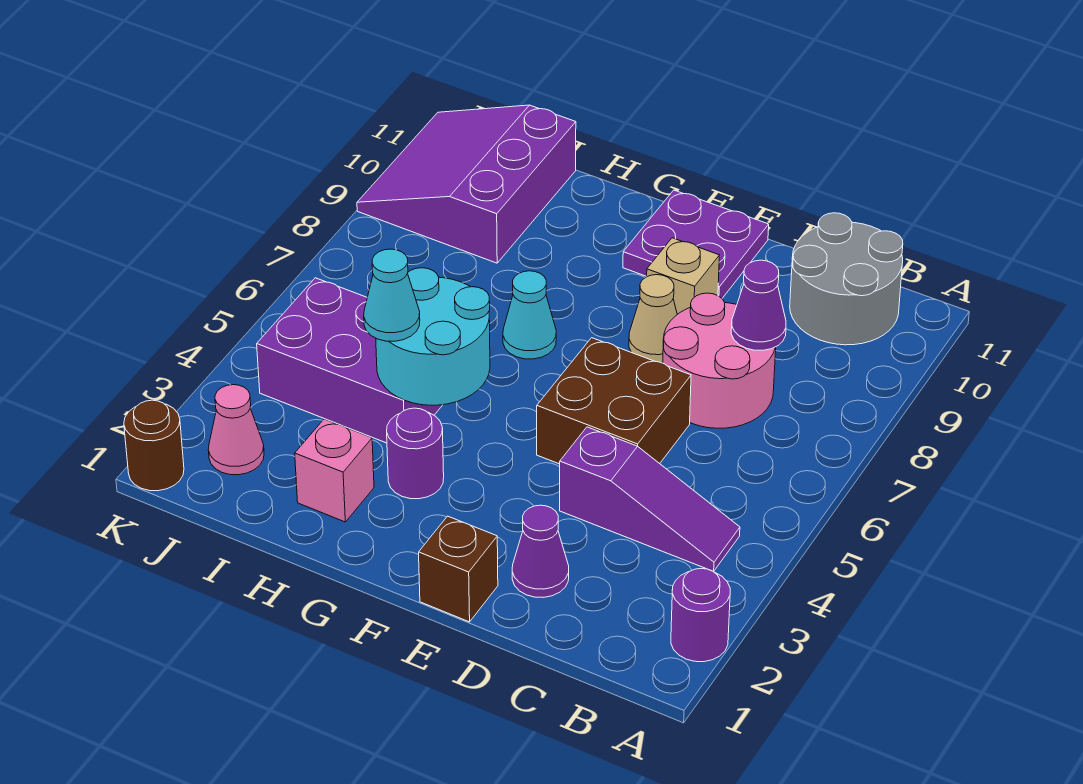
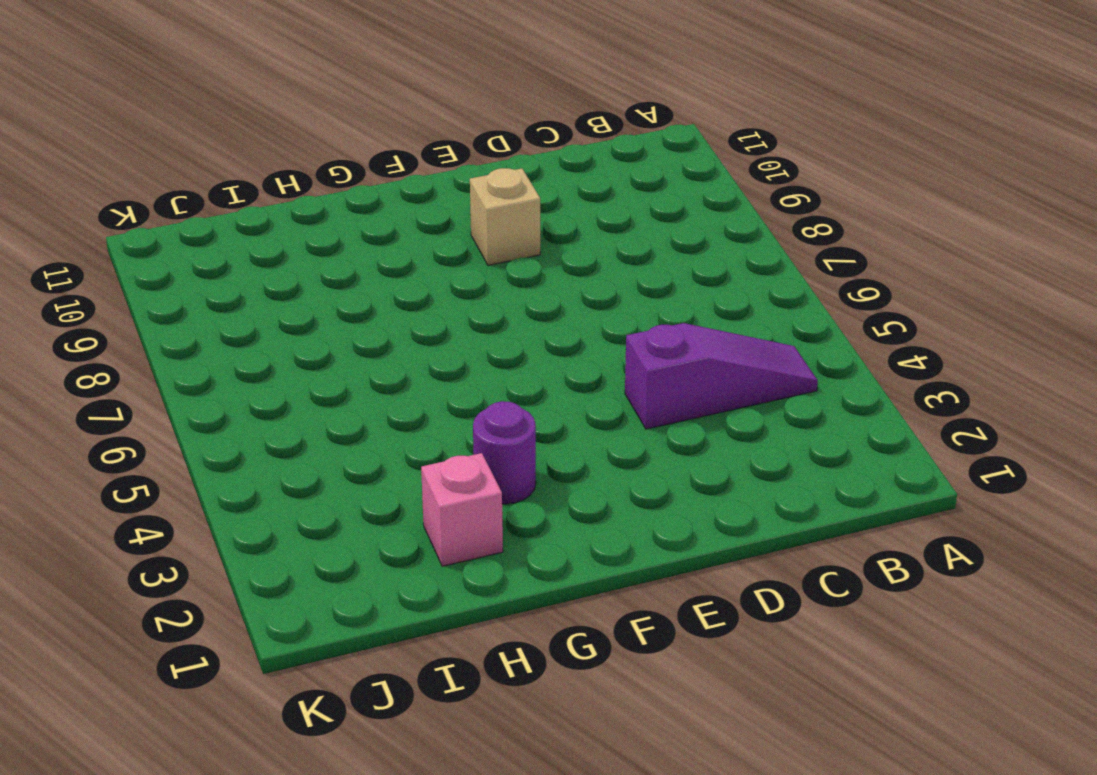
none -> purple 1x1 round brick [671,569,730,662]
none -> grey 2x2 round brick [790,213,903,345]
none -> pink 2x2 round brick [663,293,776,428]

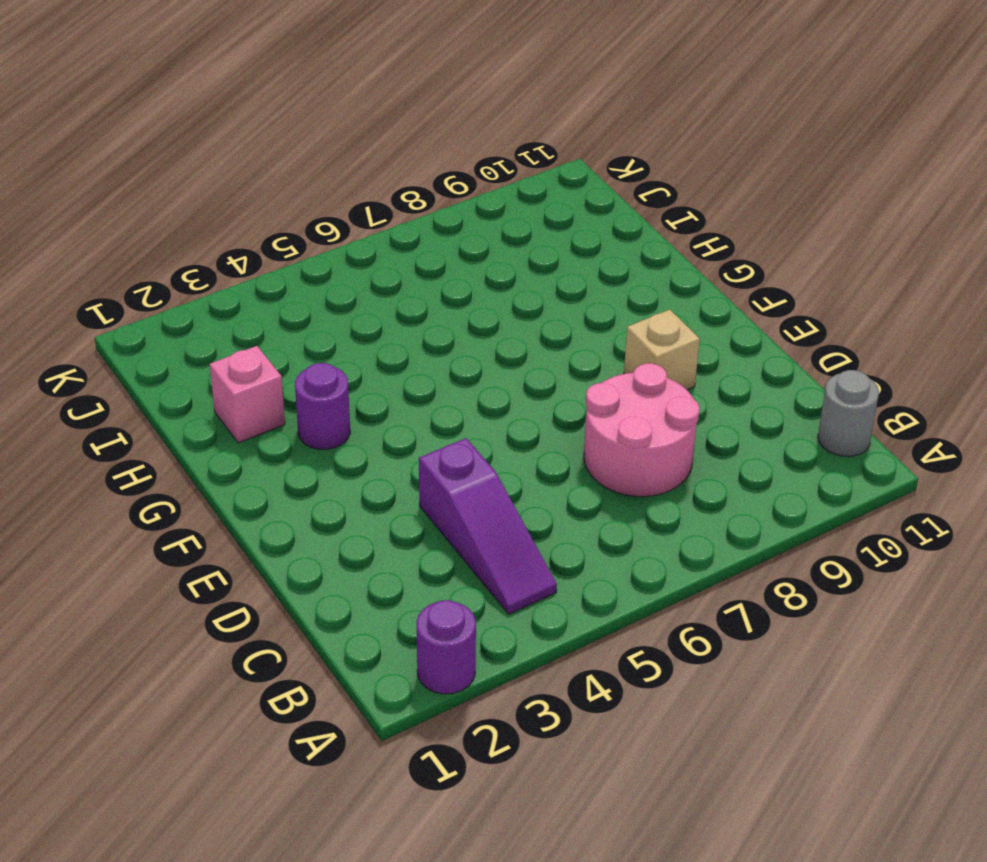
grey 1x1 round brick [818,370,879,456] -> grey 2x2 round brick [790,213,903,345]
none -> purple 1x1 cone [512,505,569,597]
none -> brown 2x2 brick [537,338,691,464]
none -> brown 1x1 brick [419,516,498,622]

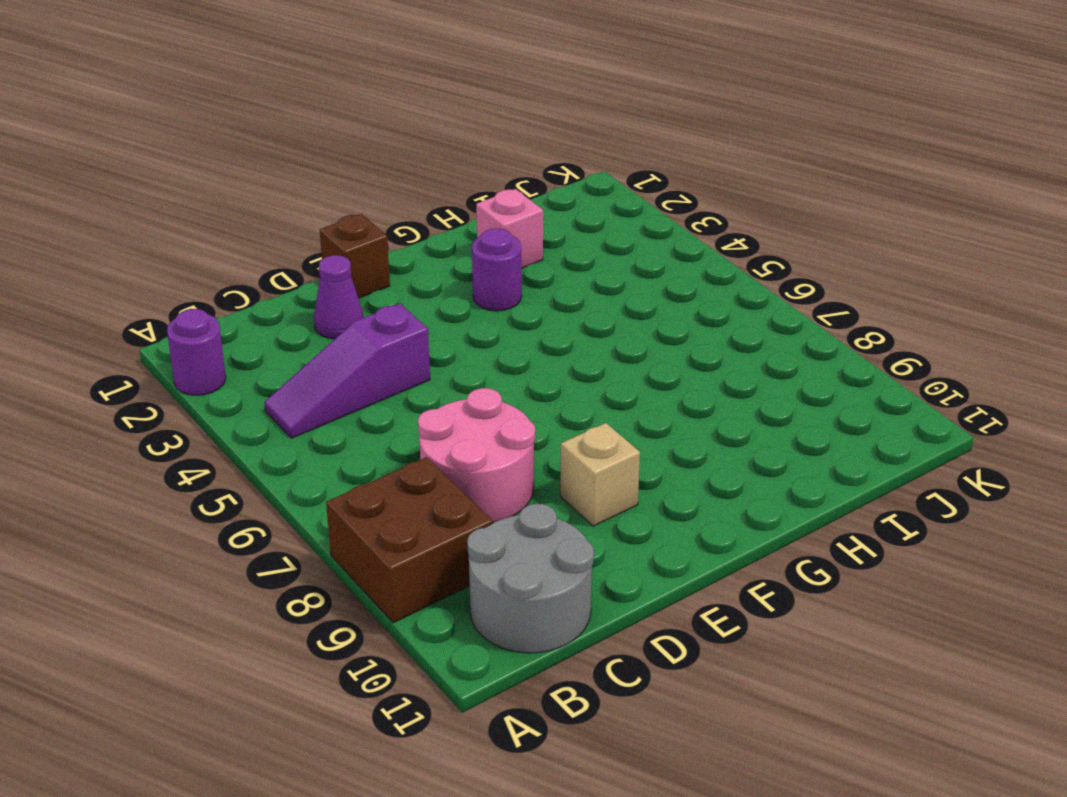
brown 2x2 brick [326,457,493,623] -> brown 2x2 brick moved to [537,338,691,464]
none -> tan 1x1 cone [629,275,677,363]
none -> purple 2x2 plate [623,190,769,298]
none -> cyan 1x1 cone [503,271,556,359]

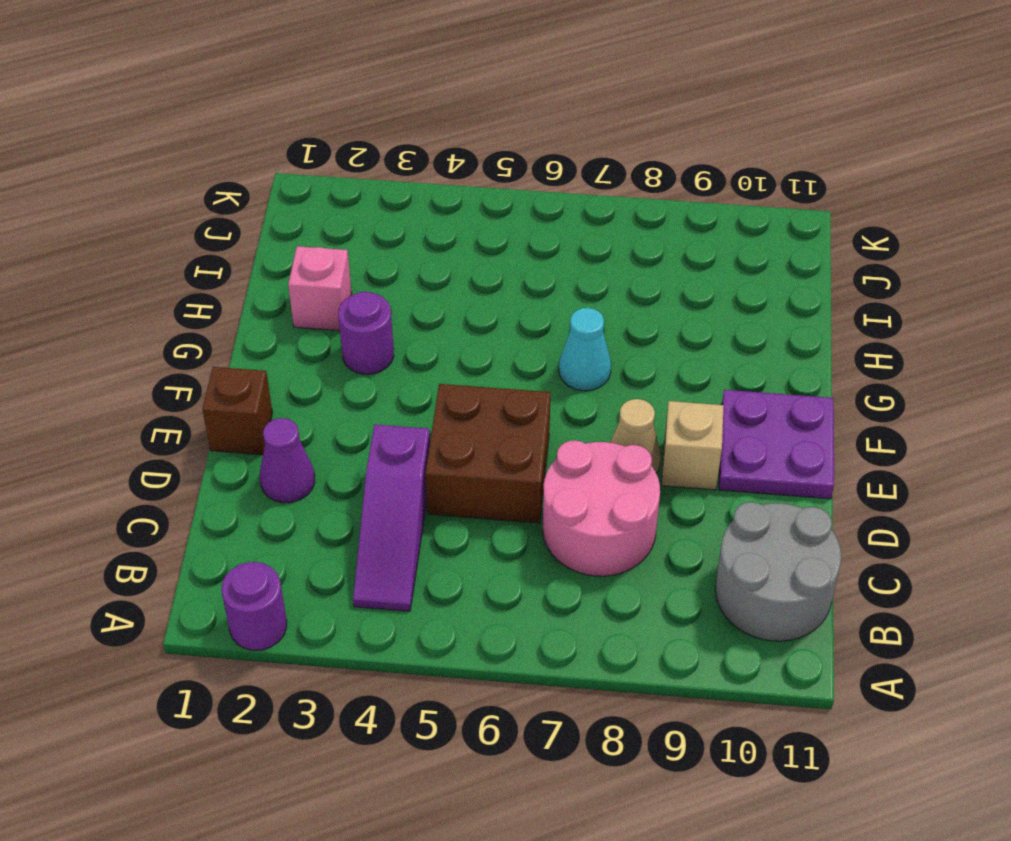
none -> purple 2x3 brick [257,278,442,443]
none -> purple 3x3 slope [357,105,576,263]
none -> pink 1x1 cone [208,385,264,475]

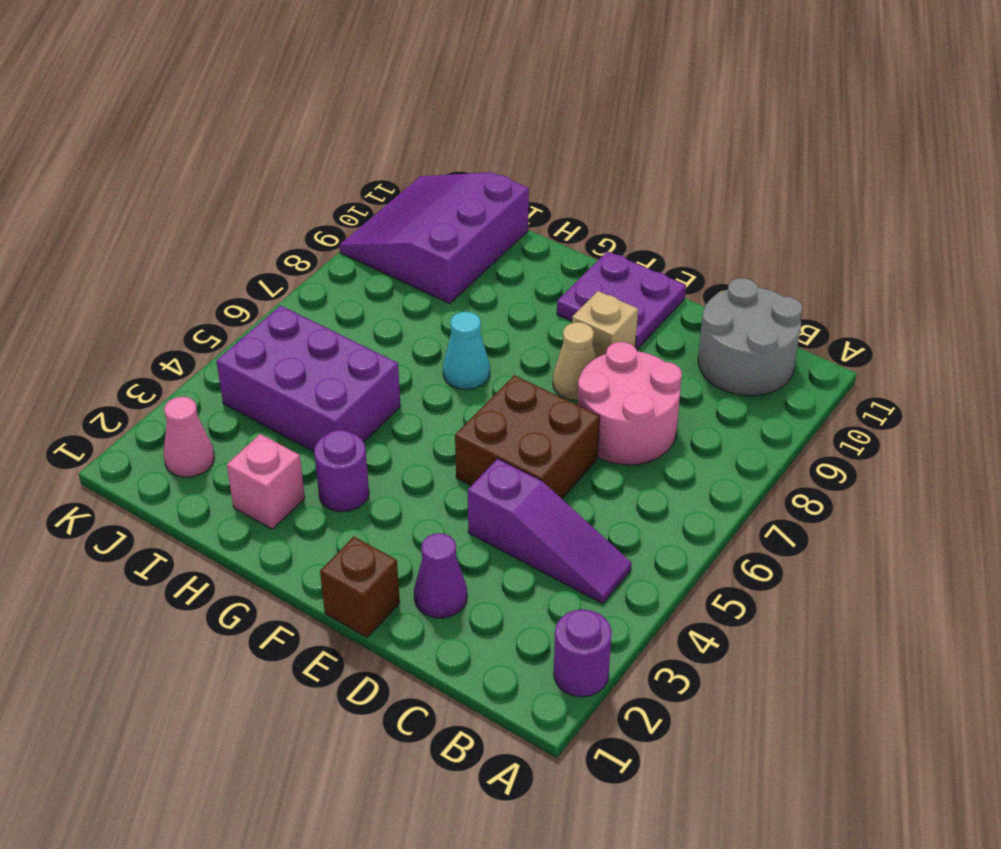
none -> brown 1x1 round brick [124,400,184,491]
none -> purple 1x1 cone [731,260,786,350]
none -> cyan 2x2 round brick [376,268,490,405]

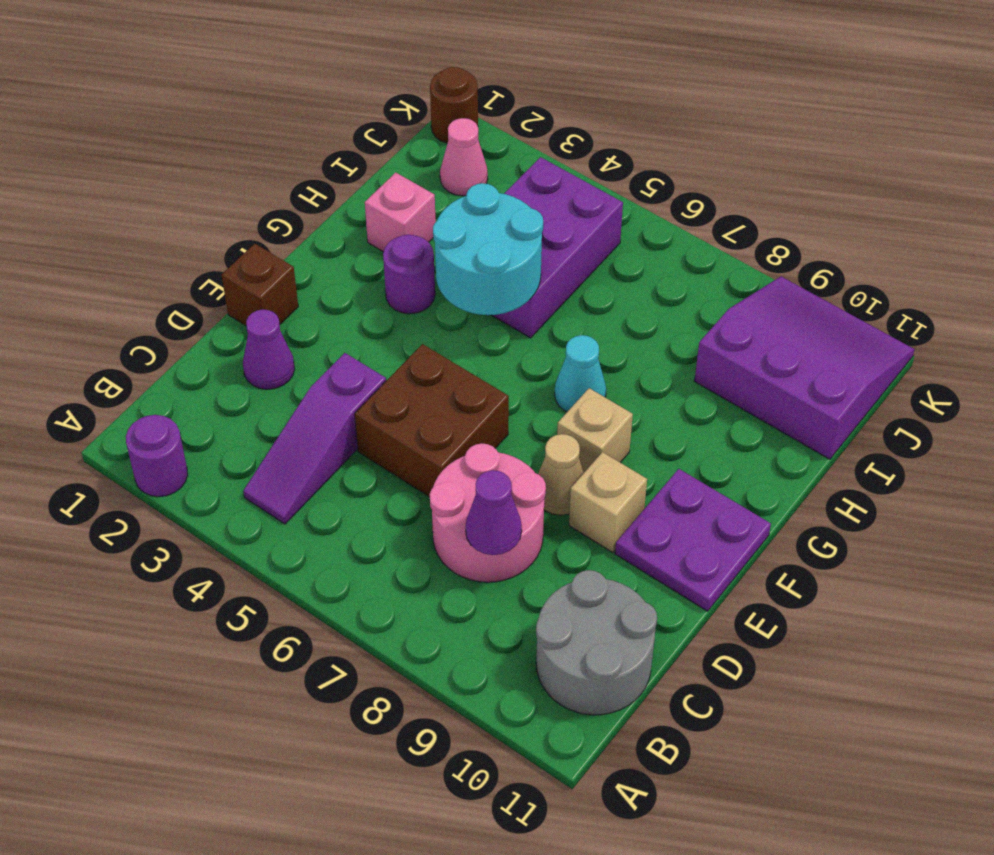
tan 1x1 brick [557,388,633,472] -> none
none -> cyan 1x1 cone [364,249,420,341]

